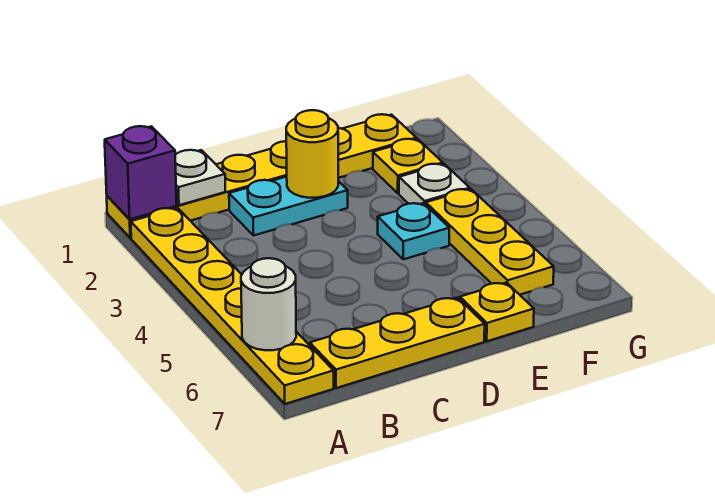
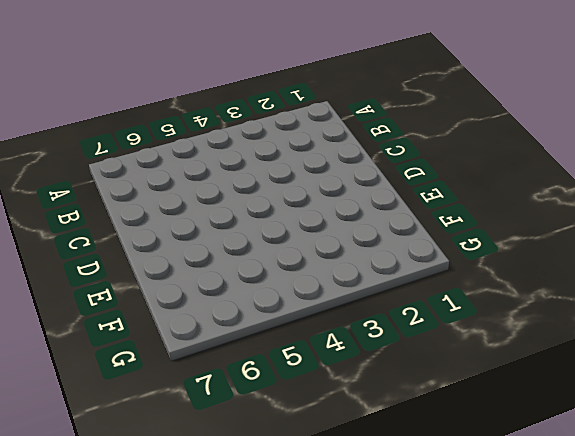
none -> yellow 1x6 plate [107,114,416,238]
none -> yellow 1x6 plate [131,208,334,404]
none -> yellow 1x3 plate [310,298,485,388]

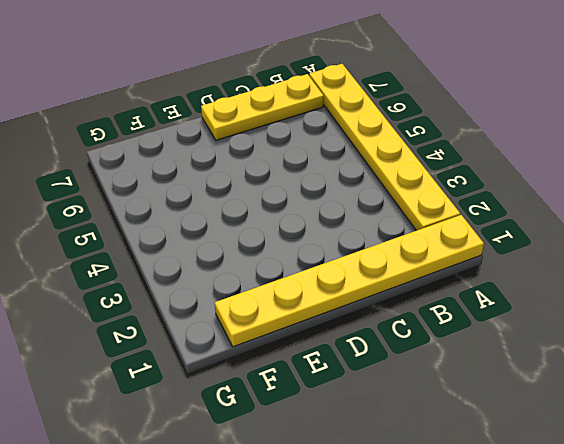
none -> cyan 1x2 plate [229,177,348,236]
none -> cyan 1x1 plate [378,203,449,259]
none -> yellow 1x1 plate [460,283,534,341]

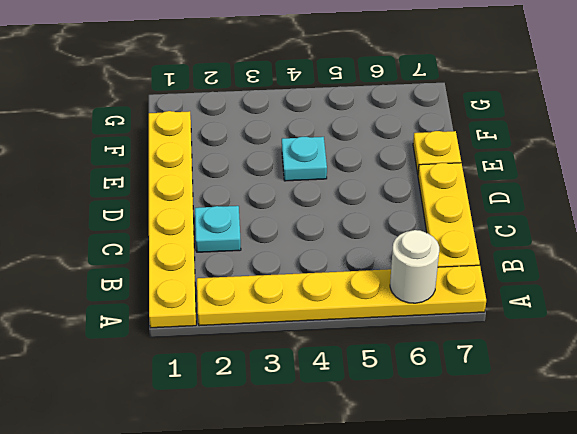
cyan 1x1 plate [195,206,241,252] -> cyan 1x2 plate [229,177,348,236]
none -> yellow 1x1 plate [373,139,443,193]
none -> white 1x1 plate [399,164,470,205]
none -> yellow 1x3 plate [426,189,554,295]

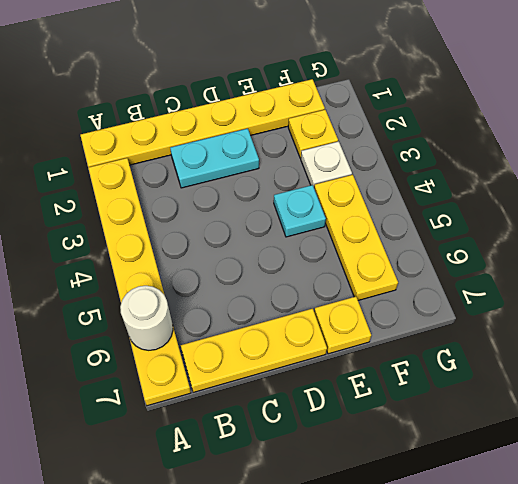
none -> purple 1x1 brick [105,126,177,219]
none -> white 1x1 plate [175,150,226,205]
none -> yellow 1x1 round brick [286,110,338,198]

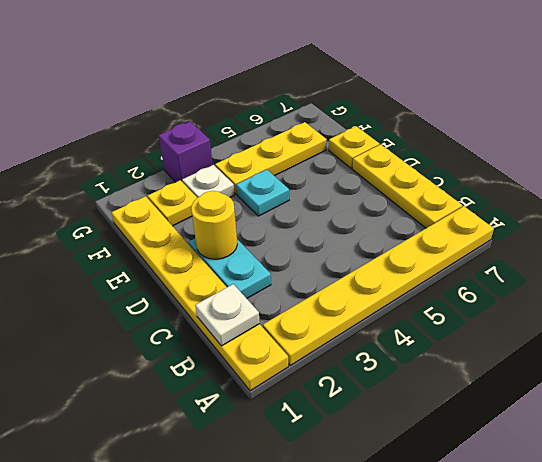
purple 1x1 brick [159,121,213,182] -> purple 1x1 brick moved to [105,126,177,219]
none -> white 1x1 round brick [241,258,296,350]

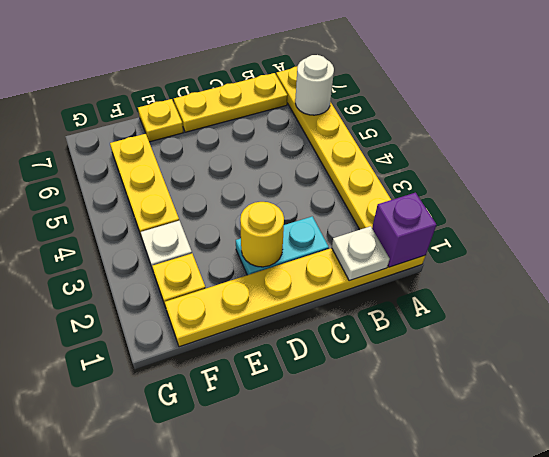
none -> cyan 1x1 plate [378,203,449,259]

